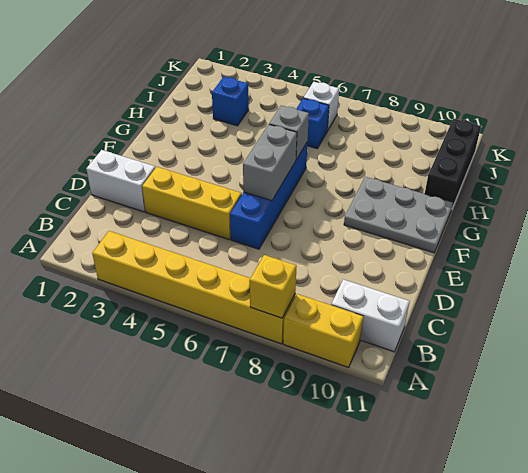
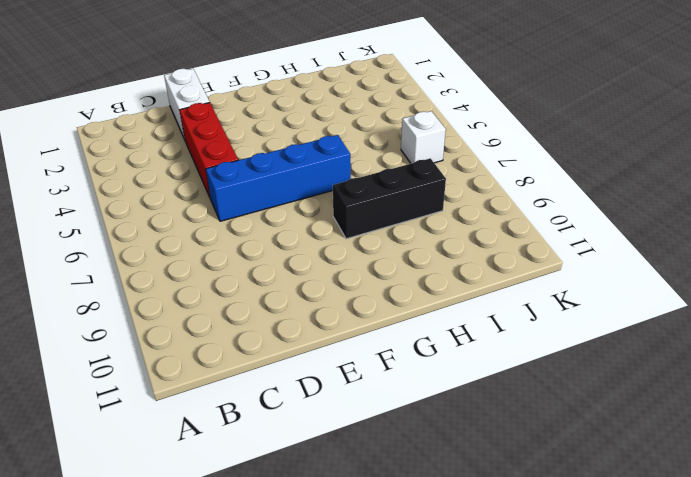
red 1x3 brick [180,103,238,199] -> yellow 1x3 brick [142,167,242,240]
black 1x3 brick [333,158,446,239] -> black 1x3 brick moved to [425,119,481,208]
none -> yellow 1x6 brick [92,231,295,344]
none -> yellow 1x2 brick [283,294,363,367]
none -> white 1x2 brick [331,279,410,352]

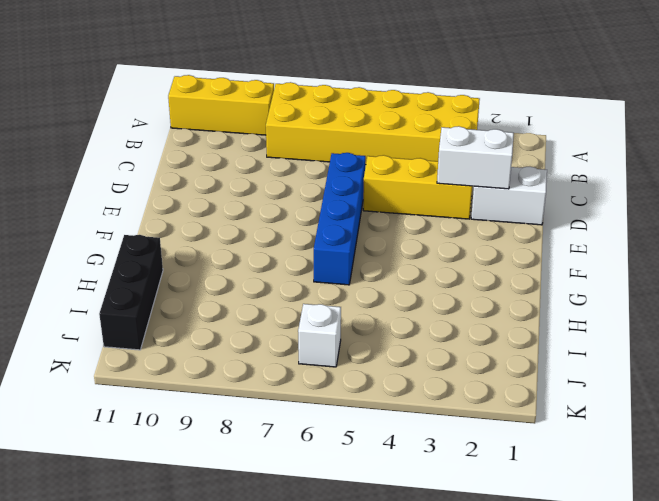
yellow 2x6 brick [266,82,480,165] -> yellow 1x6 brick [92,231,295,344]
yellow 1x3 brick [168,75,274,135] -> yellow 1x2 brick [283,294,363,367]
white 1x2 brick [437,126,514,189] -> white 1x2 brick moved to [331,279,410,352]
none -> grey 2x3 plate [344,177,453,253]
none -> blue 1x1 brick [212,77,249,126]
none -> blue 1x1 brick [296,98,329,148]

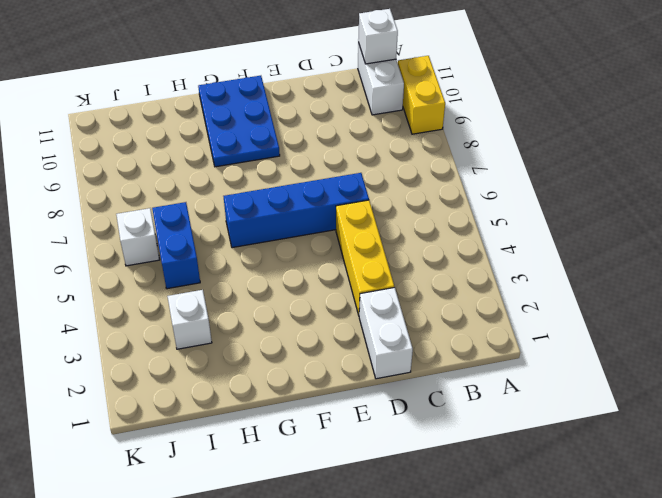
white 1x1 brick [358,9,398,64] -> none
blue 2x3 plate [198,76,280,167] -> grey 2x3 plate [344,177,453,253]
white 1x1 brick [167,290,212,349] -> blue 1x1 brick [212,77,249,126]
blue 1x2 brick [152,202,200,289] -> blue 1x1 brick [296,98,329,148]
none -> yellow 1x6 brick [92,231,295,344]
none -> black 1x3 brick [425,119,481,208]
none -> yellow 1x1 brick [250,255,297,318]

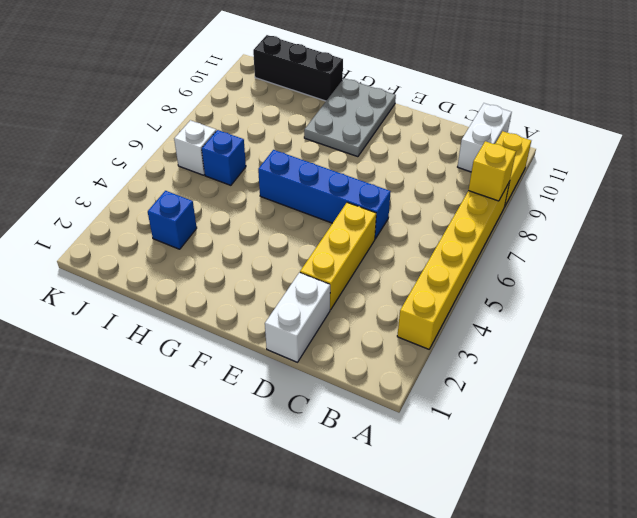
none -> grey 1x2 brick [243,125,297,201]
none -> grey 1x1 brick [269,105,309,160]

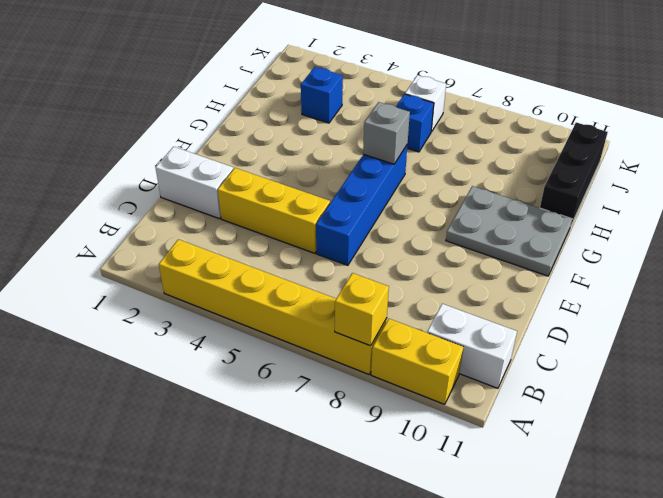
none -> grey 1x2 brick [243,125,297,201]

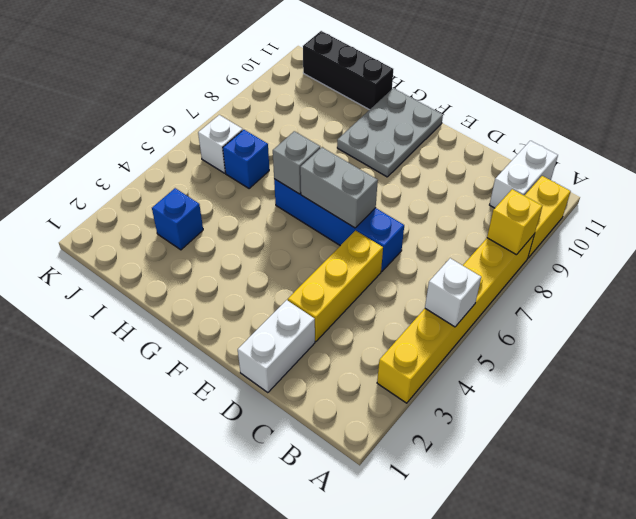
white 1x1 brick [425,258,481,327] -> none

